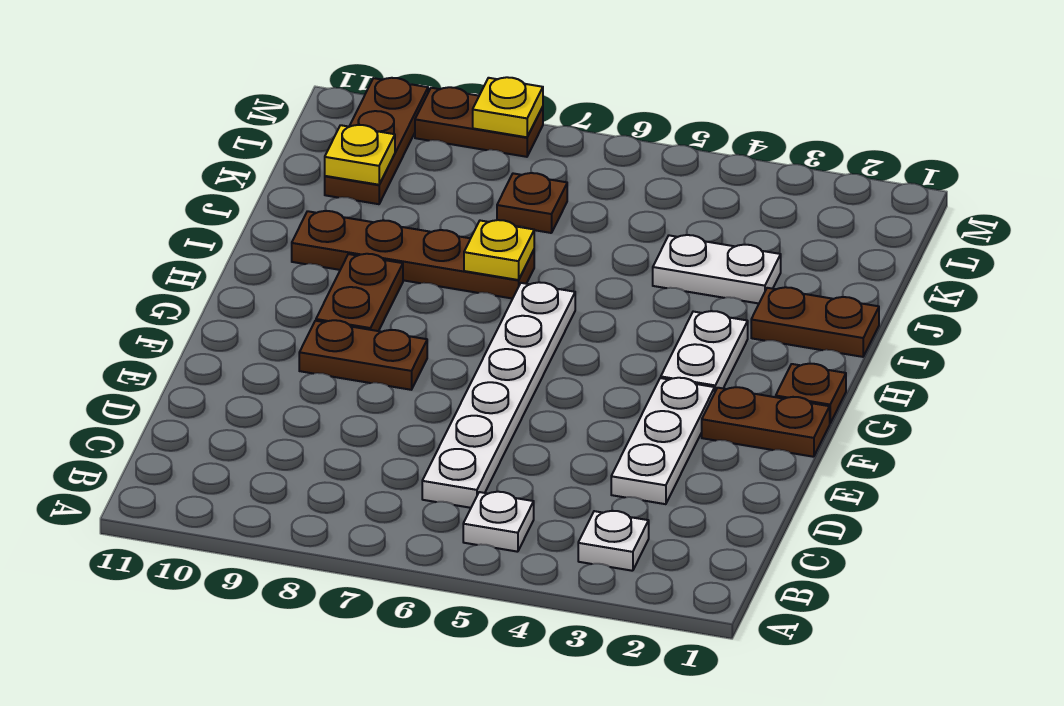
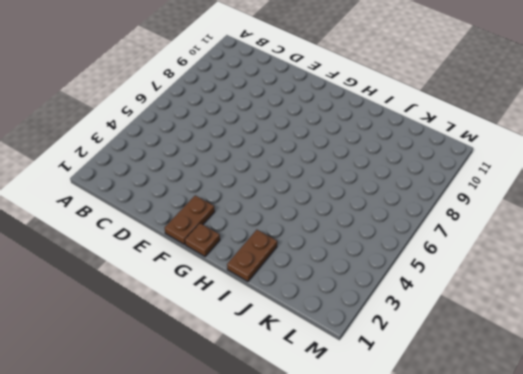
none -> white 1x1 plate [578,511,649,571]
none -> white 1x1 plate [463,492,534,552]
none -> white 1x6 plate [422,282,575,508]

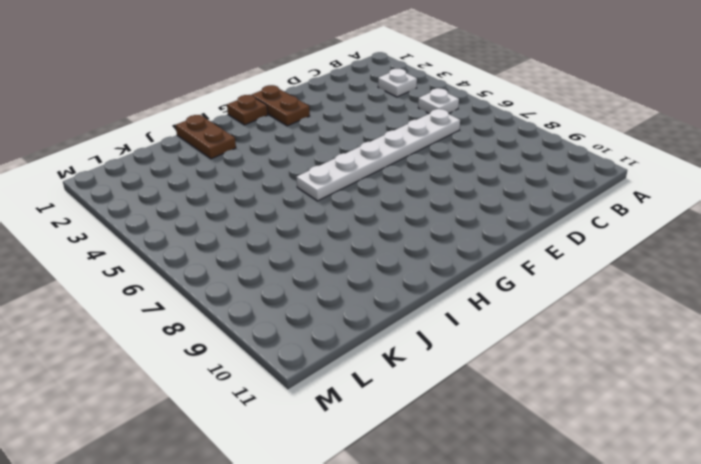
none -> white 1x3 plate [611,378,715,504]
none -> brown 1x2 plate [299,320,427,390]
none -> white 1x2 plate [661,311,748,391]

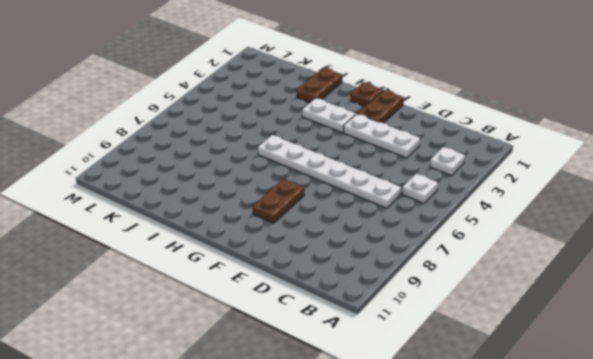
none -> brown 1x2 plate [316,254,403,331]
none -> brown 1x4 plate [292,211,534,299]
none -> white 1x2 plate [653,235,781,303]

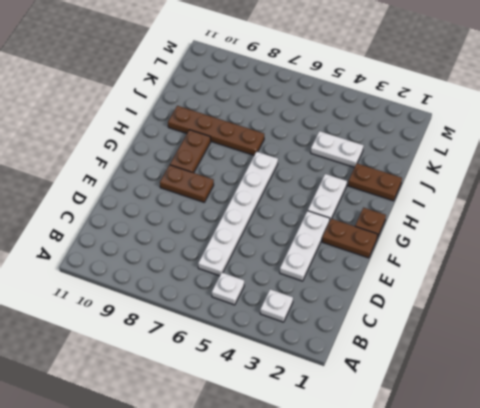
none -> brown 1x1 plate [497,173,567,233]
none -> brown 1x3 plate [325,78,428,204]
none -> brown 1x2 plate [415,87,543,157]

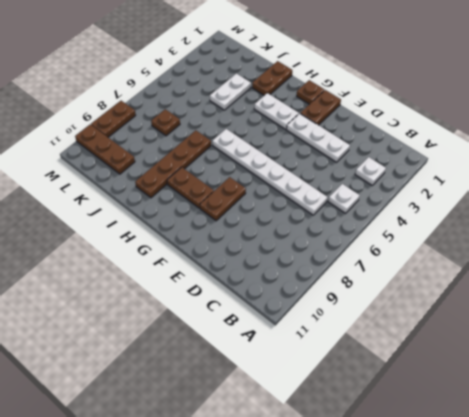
none -> yellow 1x1 plate [464,220,534,280]
none -> yellow 1x1 plate [325,125,395,185]
none -> yellow 1x1 plate [473,77,543,137]

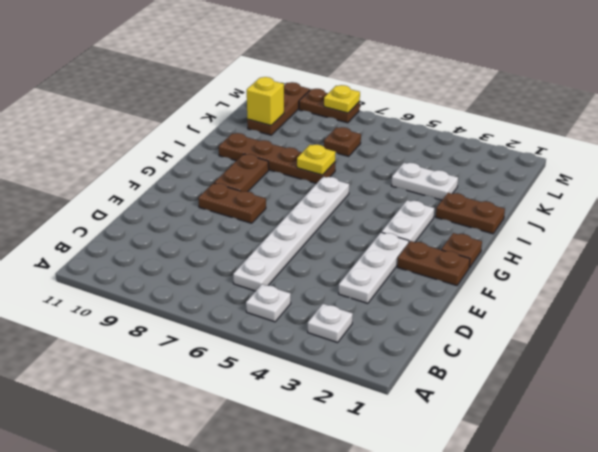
yellow 1x1 brick [247,77,284,125] -> yellow 1x1 plate [325,125,395,185]

